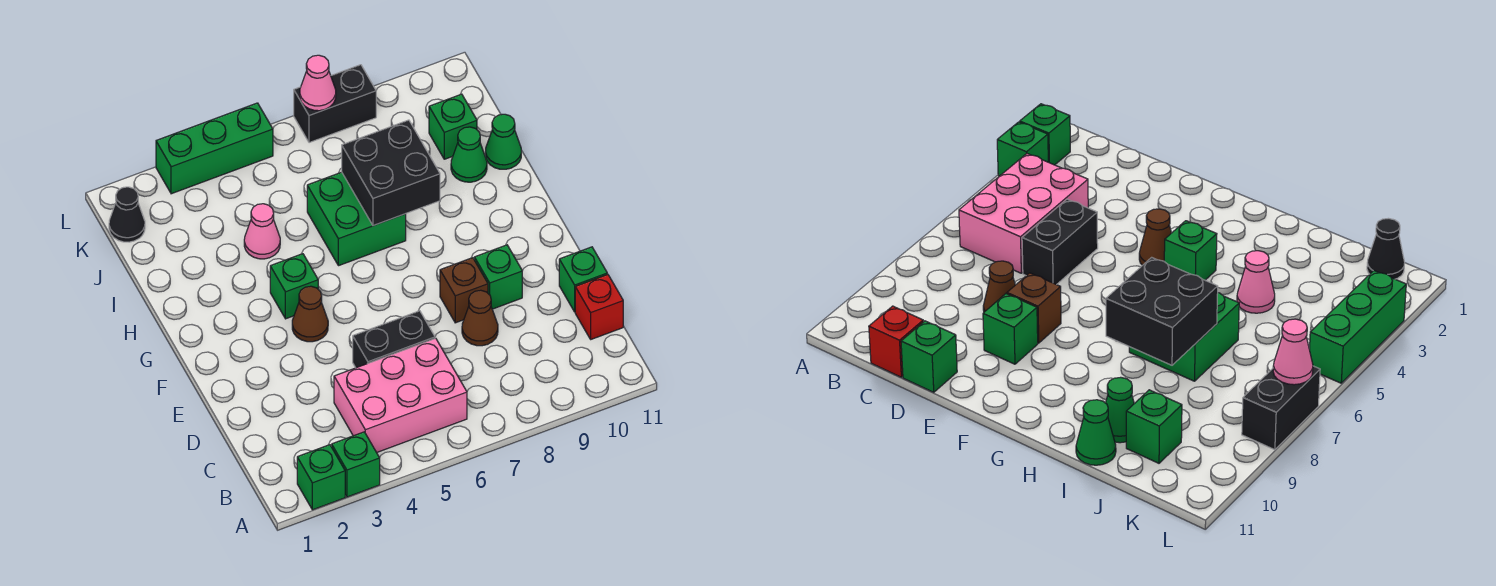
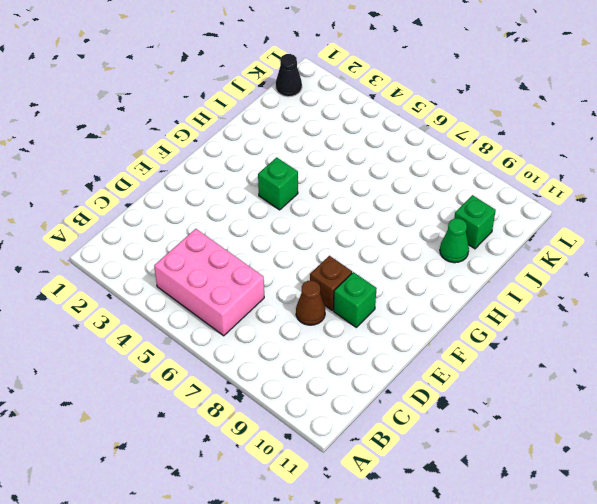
none -> green 1x1 brick [297,445,345,510]
none -> green 1x1 brick [332,432,380,497]
none -> red 1x1 brick [575,274,623,339]

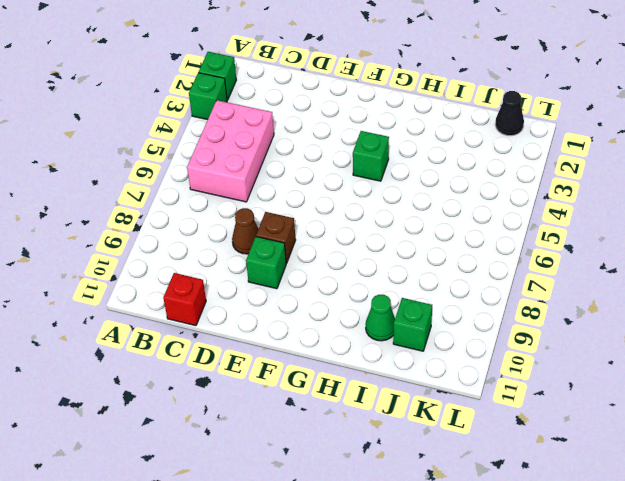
none -> black 1x2 brick [353,311,435,368]
none -> green 1x1 brick [559,247,607,312]
none -> brown 1x1 cone [292,286,328,342]

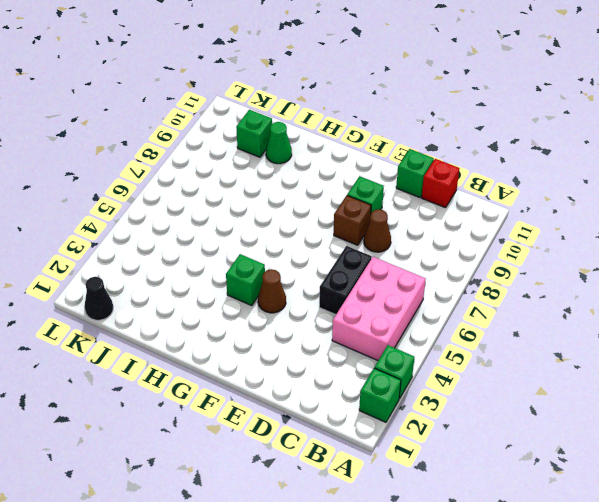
none -> green 2x2 brick [307,172,406,266]
none -> pink 1x1 cone [244,204,280,259]
none -> green 1x1 cone [486,114,521,169]

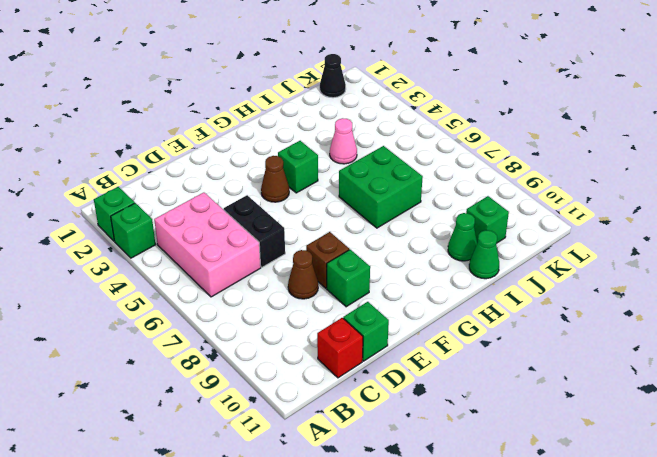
none -> green 1x3 brick [156,103,273,194]
none -> black 1x2 brick [294,65,376,143]
none -> black 2x2 brick [342,120,440,226]

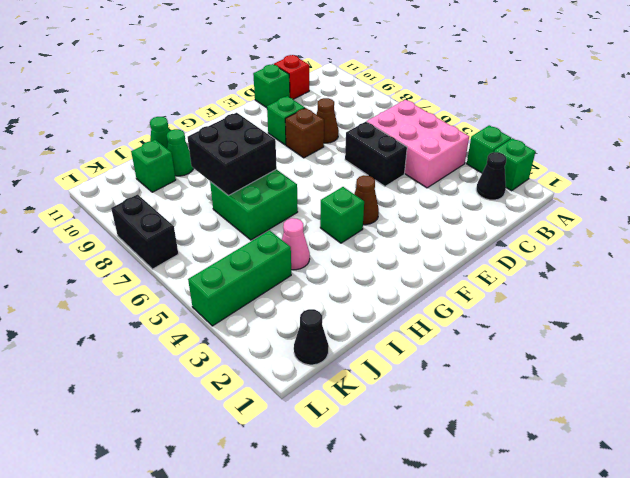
black 1x1 cone [476,152,506,200] -> none
green 1x3 brick [188,230,291,326] -> green 1x3 brick turned to [156,103,273,194]
none -> pink 1x1 cone [300,55,336,111]

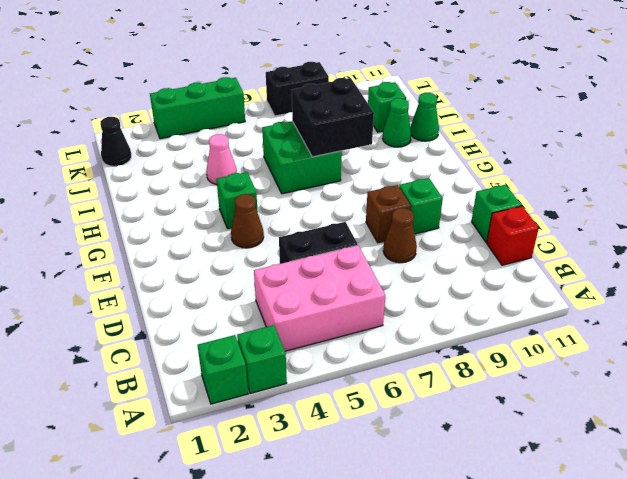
none -> pink 1x1 cone [300,55,336,111]

